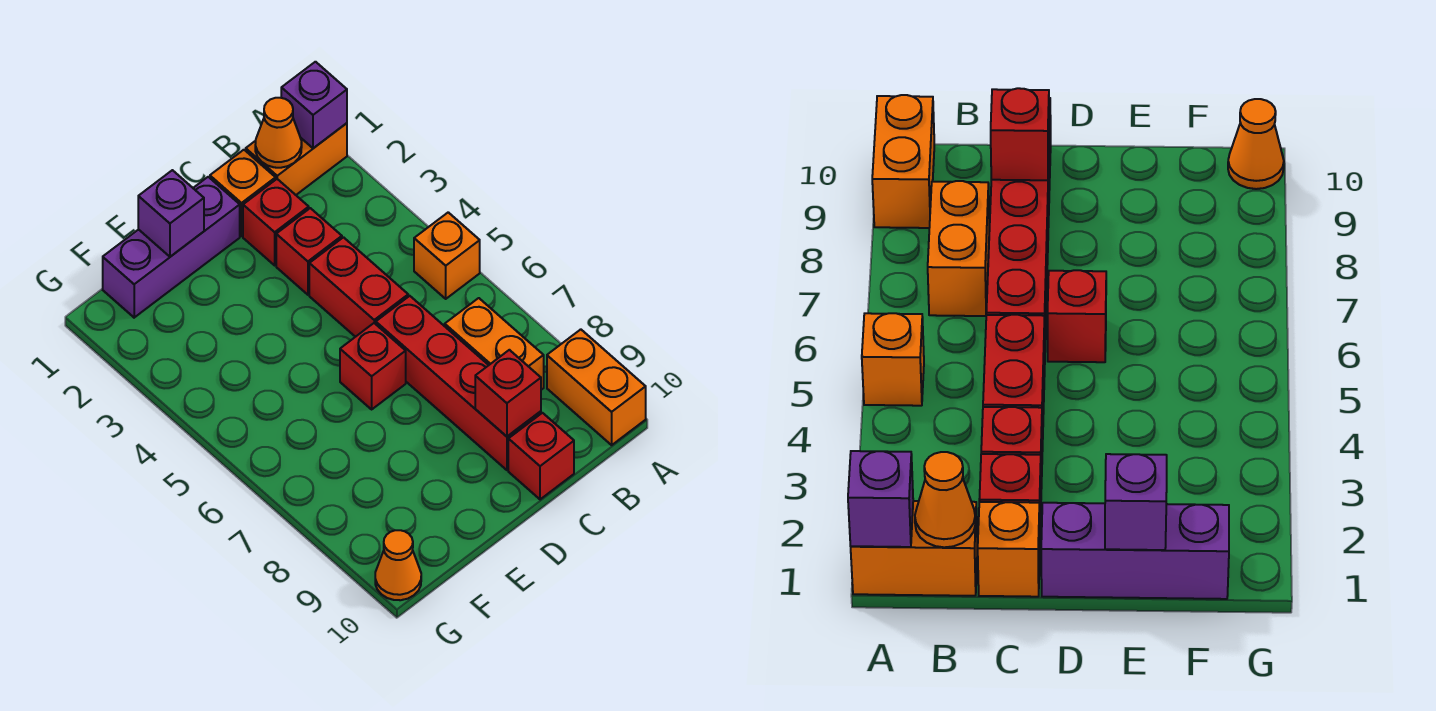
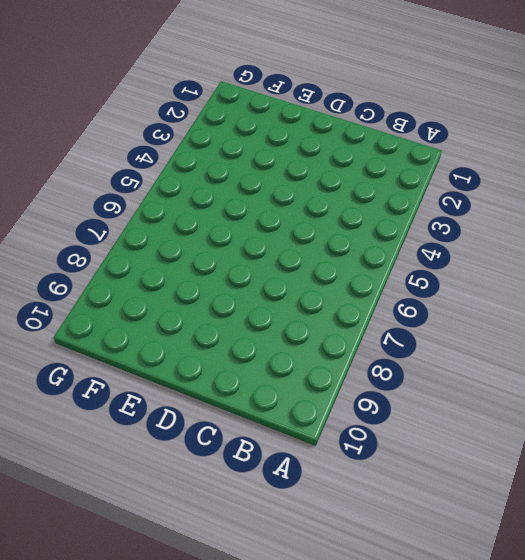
none -> orange 1x2 brick [246,123,347,195]
none -> orange 1x1 brick [414,212,480,299]
none -> orange 1x2 brick [547,329,646,445]

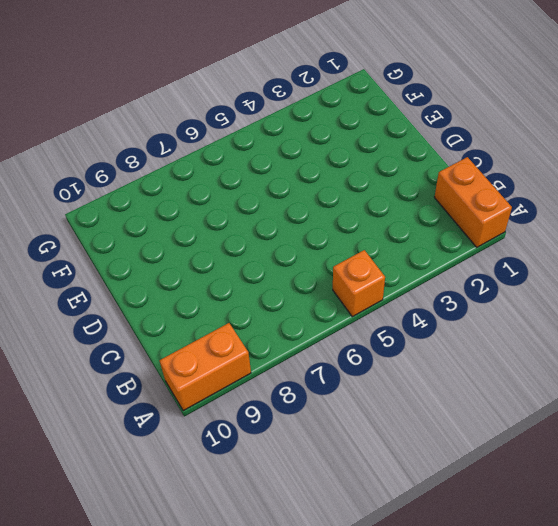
none -> orange 1x2 brick [445,298,544,390]
none -> orange 1x1 brick [210,150,276,236]
none -> red 1x1 brick [243,179,309,265]

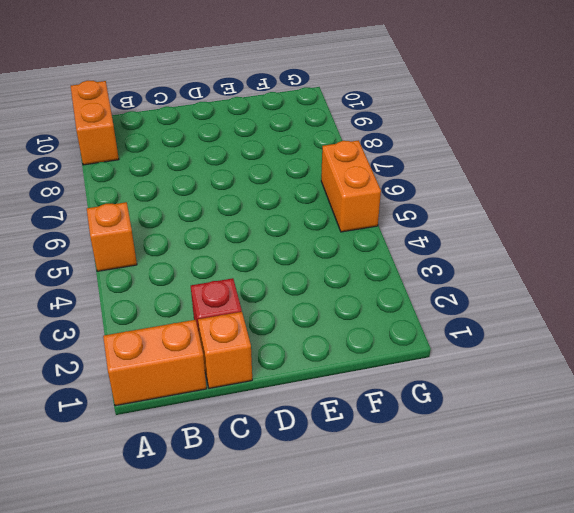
orange 1x2 brick [321,140,381,232] -> orange 1x2 brick moved to [445,298,544,390]
none -> red 1x1 brick [276,208,342,295]
none -> red 1x2 brick [309,237,408,337]
none -> red 1x4 brick [376,296,541,470]

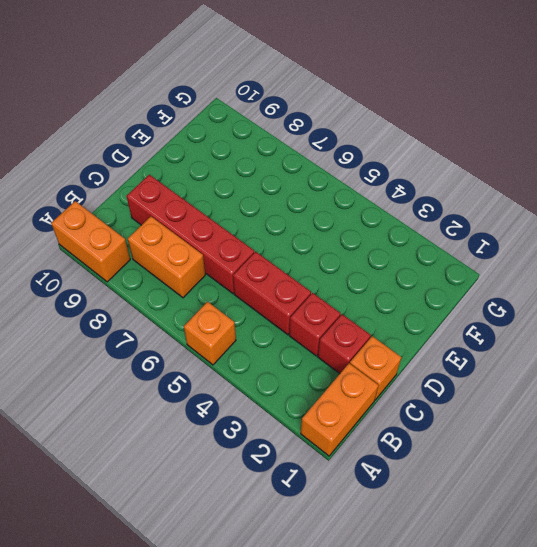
none -> red 1x1 brick [508,413,574,499]
none -> purple 1x3 brick [103,177,240,318]
none -> red 1x1 brick [340,323,406,409]

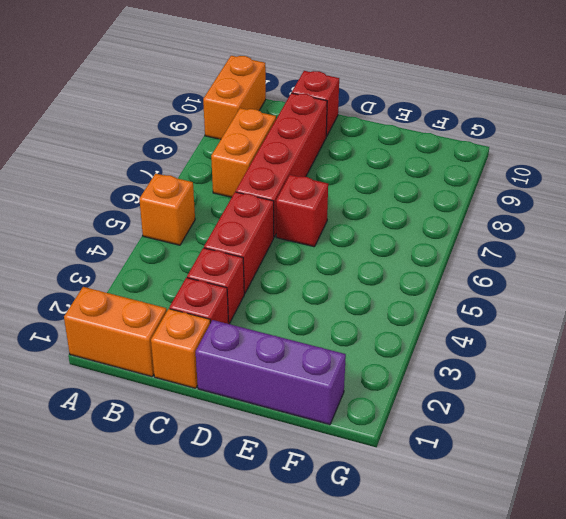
none -> orange 1x1 cone [375,530,421,600]
none -> purple 1x1 brick [281,62,347,148]
none -> orange 1x1 cone [255,98,302,168]

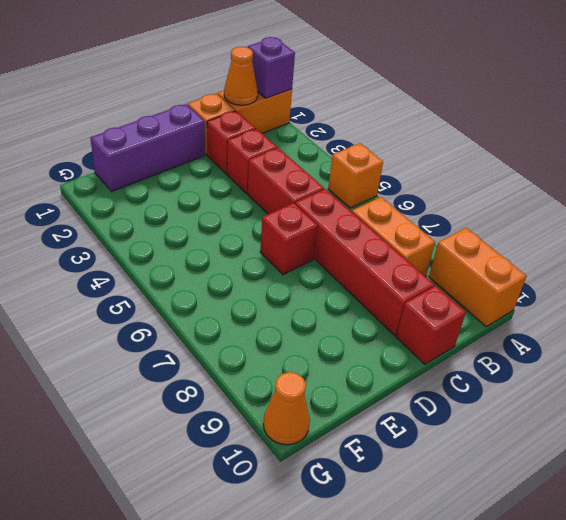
none -> red 1x1 brick [475,350,541,436]
none -> purple 1x1 brick [138,170,204,257]

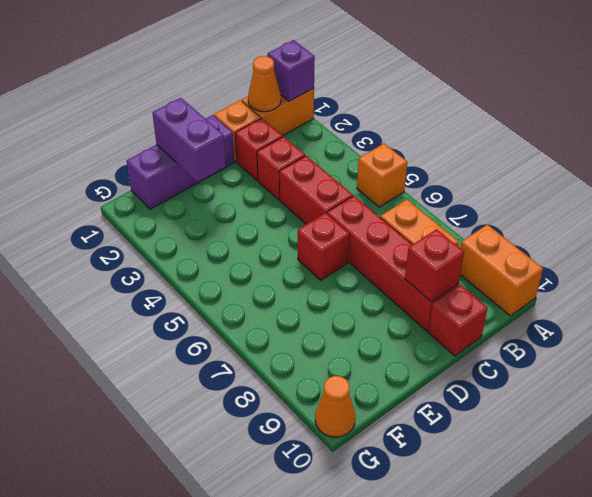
purple 1x2 brick [152,98,226,182] -> purple 1x1 brick [138,170,204,257]

